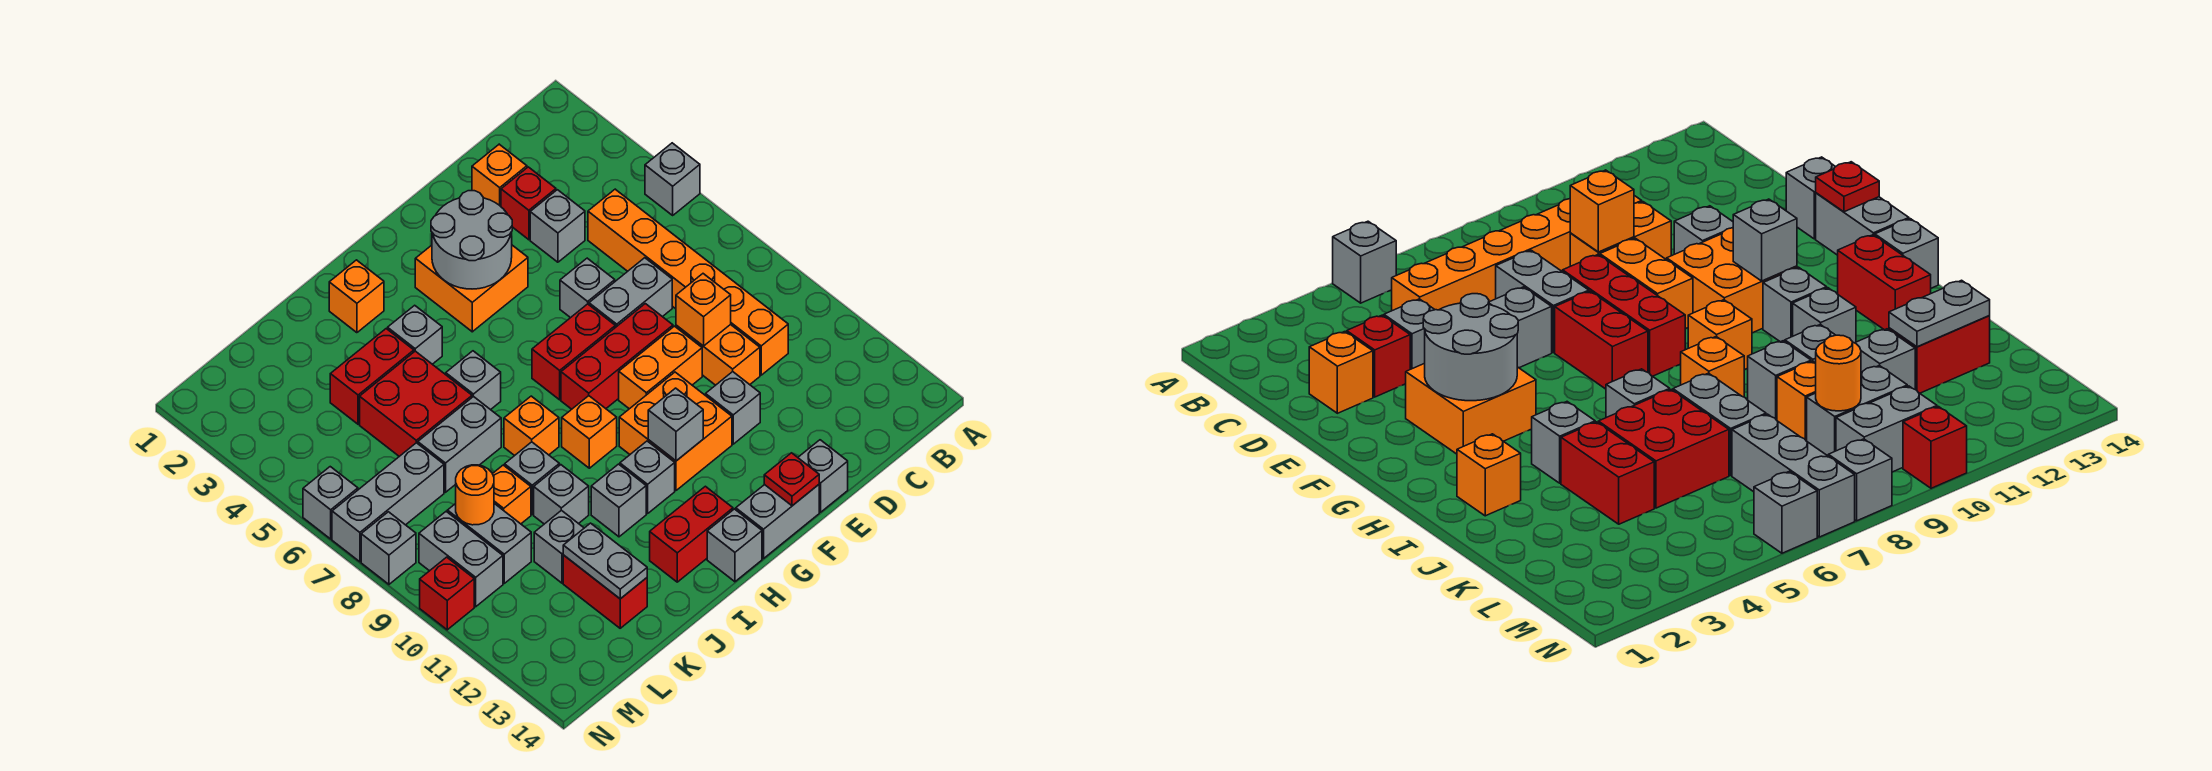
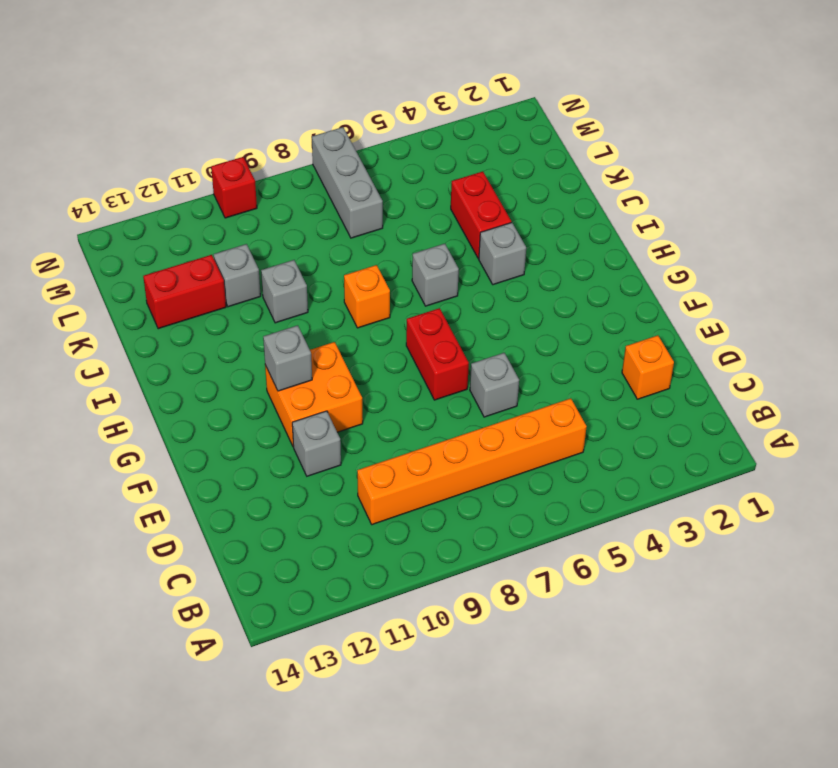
none -> grey 1x1 brick [645,143,700,215]
none -> red 1x1 brick [501,167,556,240]
none -> grey 1x1 brick [530,190,585,262]
none -> grey 1x2 brick [589,258,672,328]

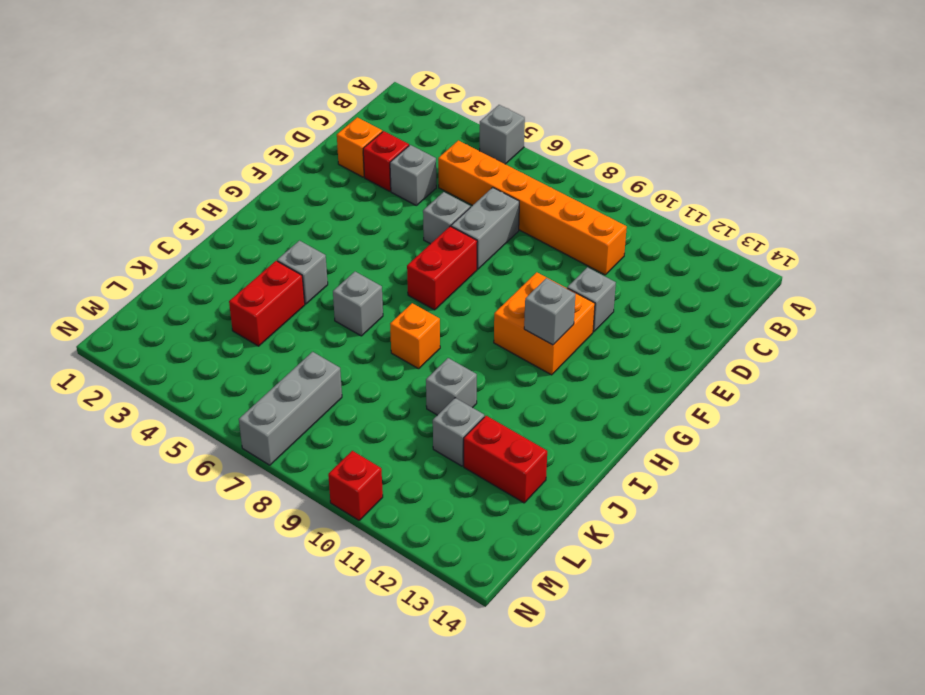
none -> orange 1x2 brick [676,324,760,385]
none -> red 1x3 brick [561,304,673,409]
none -> orange 1x2 brick [619,326,702,409]
none -> grey 1x1 brick [798,440,848,512]

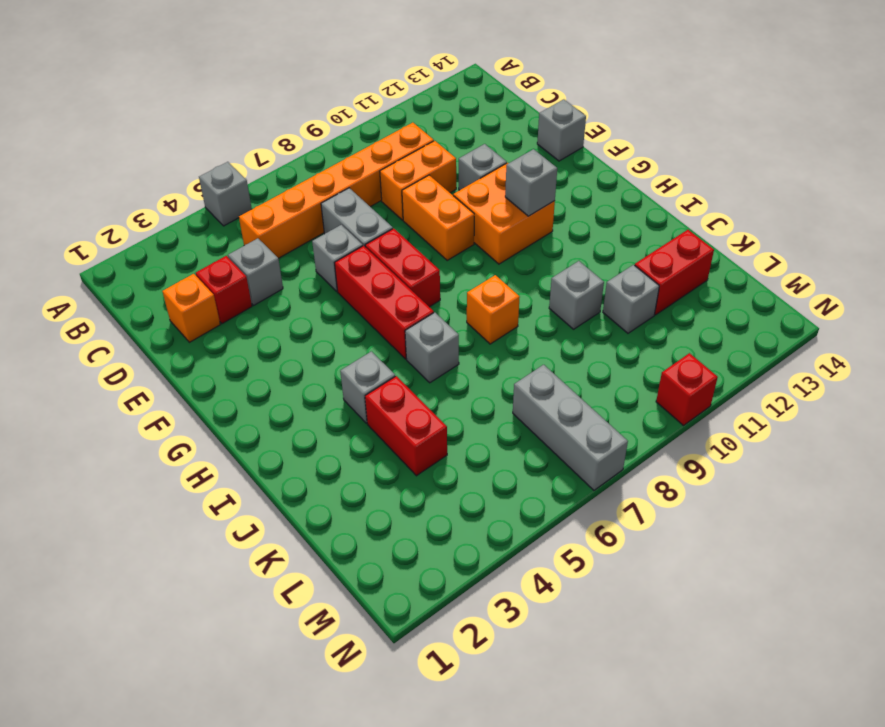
red 1x3 brick [335,246,434,359] -> red 1x3 brick moved to [561,304,673,409]
none -> orange 2x2 brick [415,245,528,332]
none -> grey 1x2 brick [736,485,819,559]
none -> orange 1x1 brick [562,396,617,468]
none -> grey 1x1 brick [620,441,675,514]

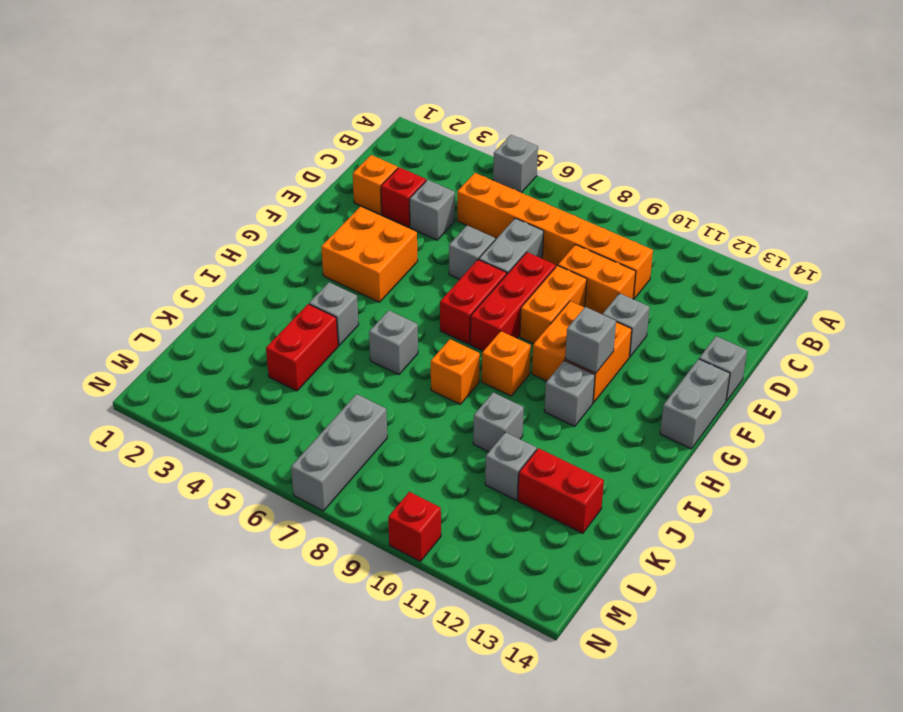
none -> red 1x2 brick [650,486,733,582]
none -> grey 1x1 brick [707,509,762,582]
none -> orange 1x1 brick [329,260,384,333]
none -> grey 1x1 brick [591,464,646,537]

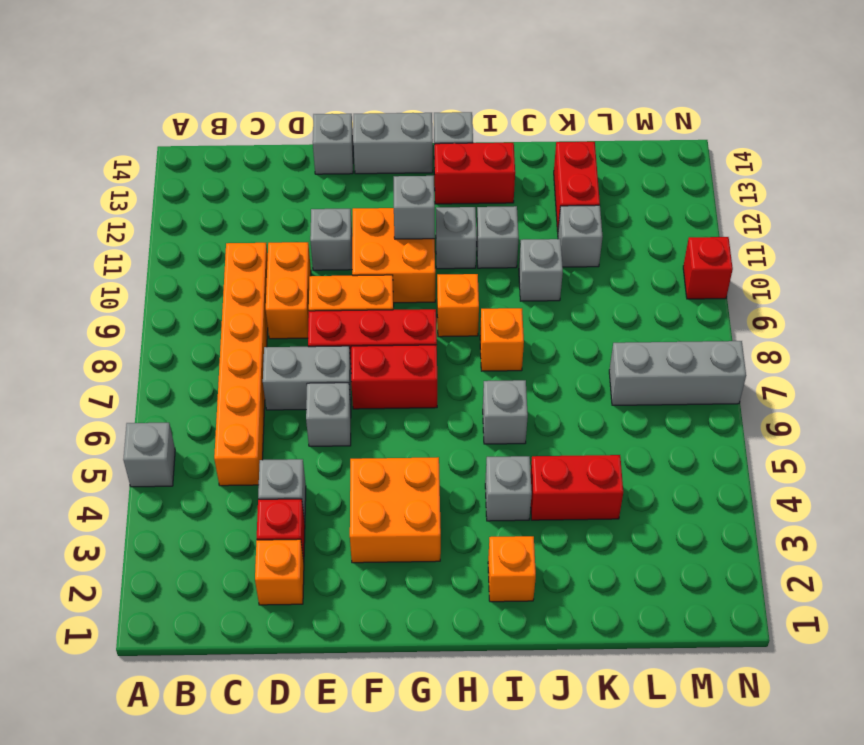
none -> red 2x2 brick [360,351,472,456]
none -> grey 1x2 brick [418,396,501,492]
none -> grey 1x1 brick [505,442,559,514]
none -> orange 1x1 brick [493,465,531,524]

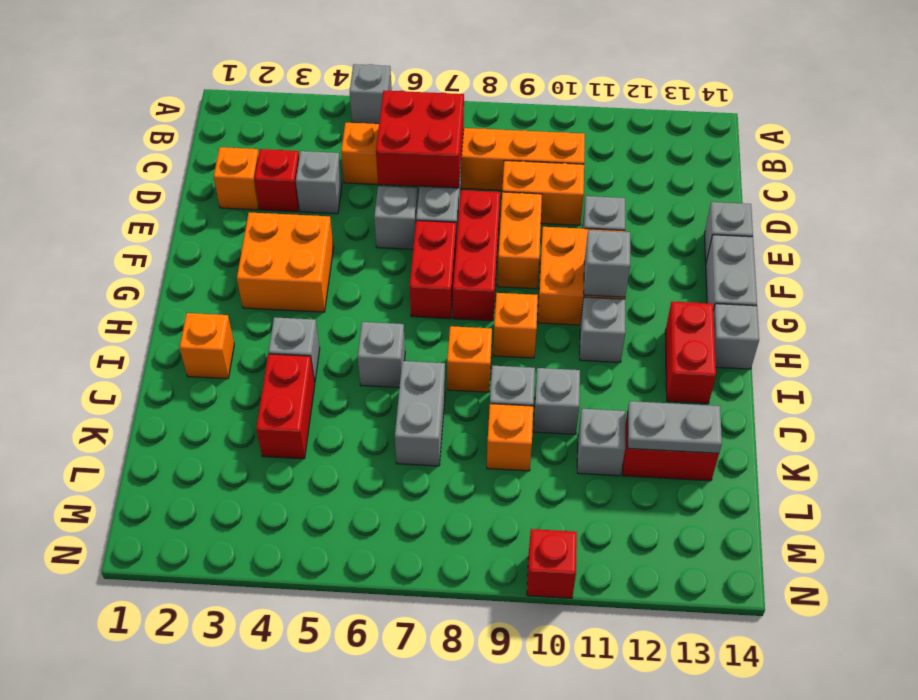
red 2x2 brick [376,91,464,188] -> red 2x2 brick moved to [360,351,472,456]
none -> grey 1x1 brick [591,464,646,537]
none -> grey 1x3 brick [332,443,444,562]
none -> grey 1x2 brick [447,504,531,583]
none -> grey 1x2 brick [419,512,503,607]

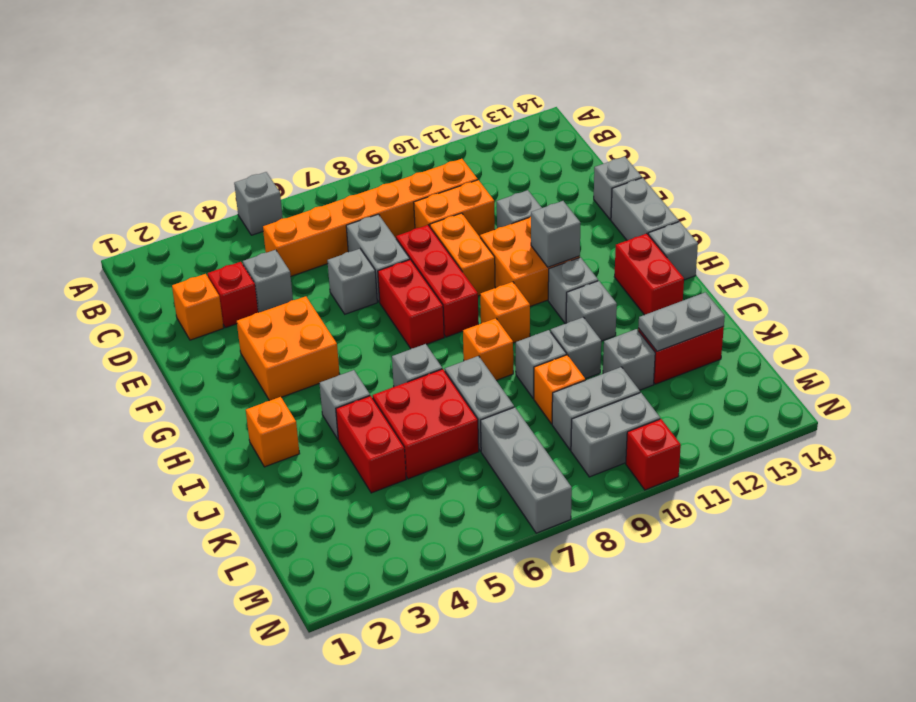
none -> grey 1x1 brick [303,467,358,539]
none -> grey 1x1 brick [361,512,416,584]
none -> orange 1x1 brick [676,274,731,346]
none -> grey 2x2 round brick [431,191,512,289]

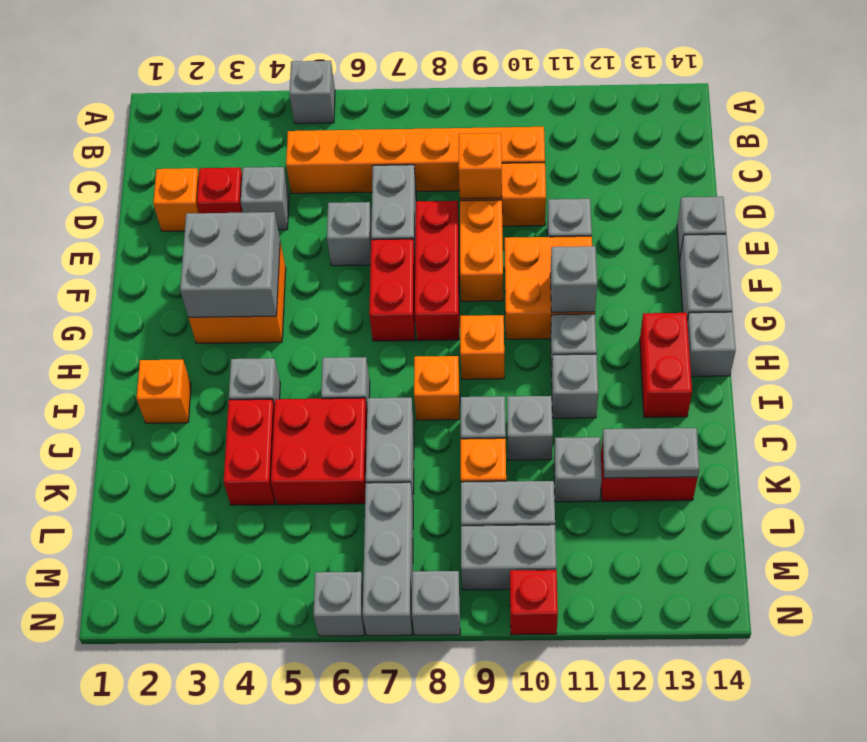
grey 2x2 brick [180,212,280,317] -> grey 2x2 round brick [431,191,512,289]
none -> red 1x1 plate [764,453,819,506]
none -> orange 1x1 round brick [456,465,494,525]

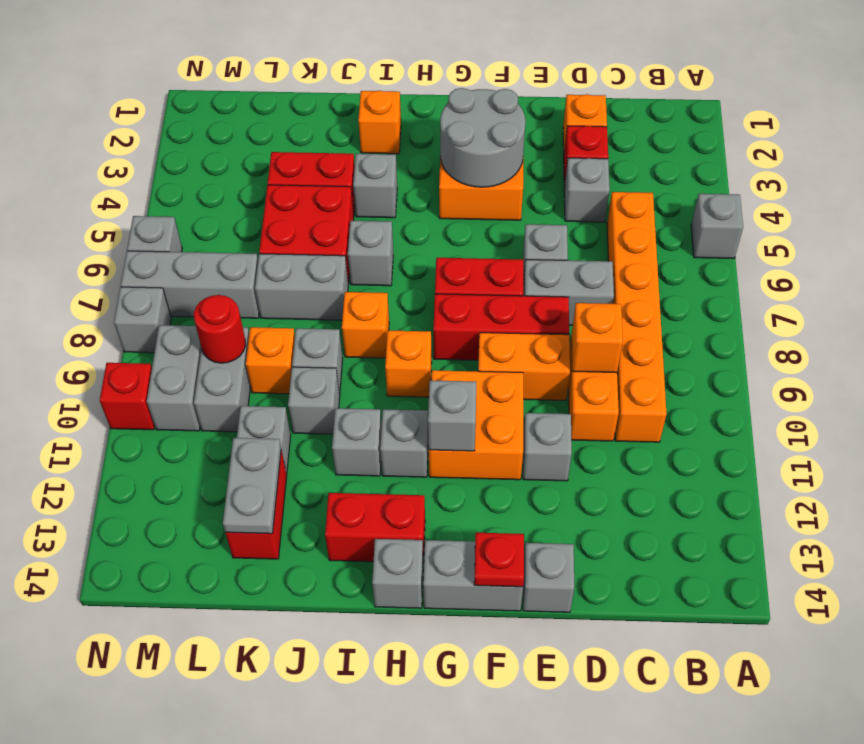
red 1x1 round brick [194,295,246,363] -> orange 1x1 round brick [456,465,494,525]

